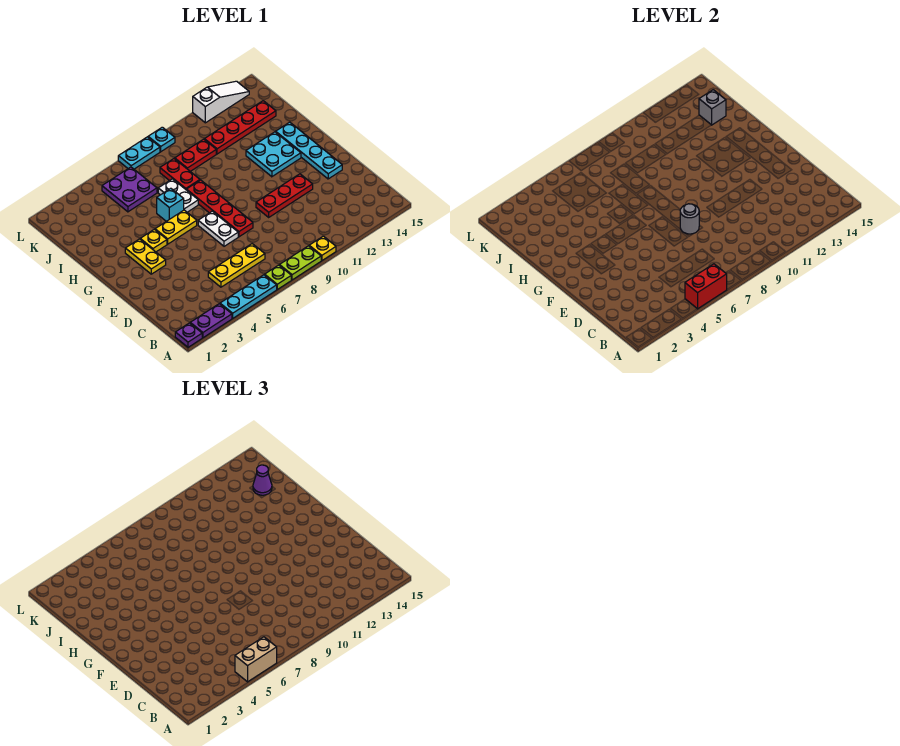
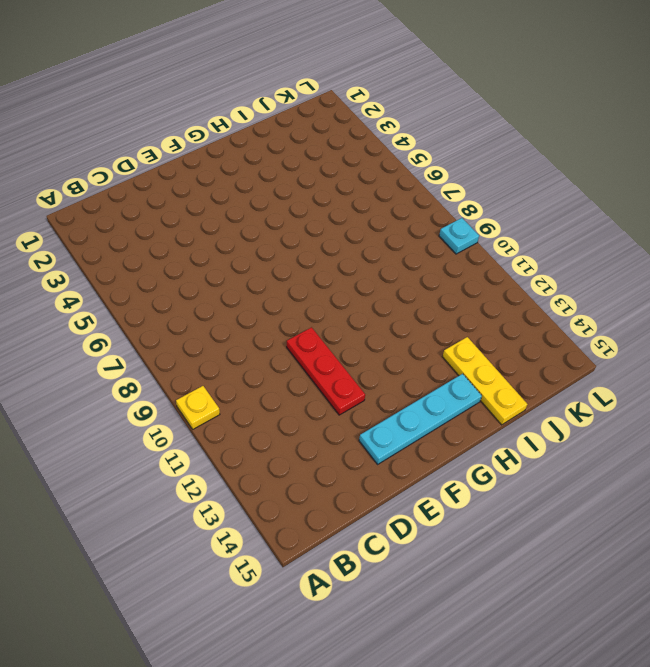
yellow 1x3 plate [442,337,527,425] -> yellow 1x3 plate moved to [208,244,265,287]
none -> purple 1x1 plate [175,323,202,347]
none -> purple 1x2 plate [190,304,232,338]
none -> cyan 1x3 plate [220,275,277,318]

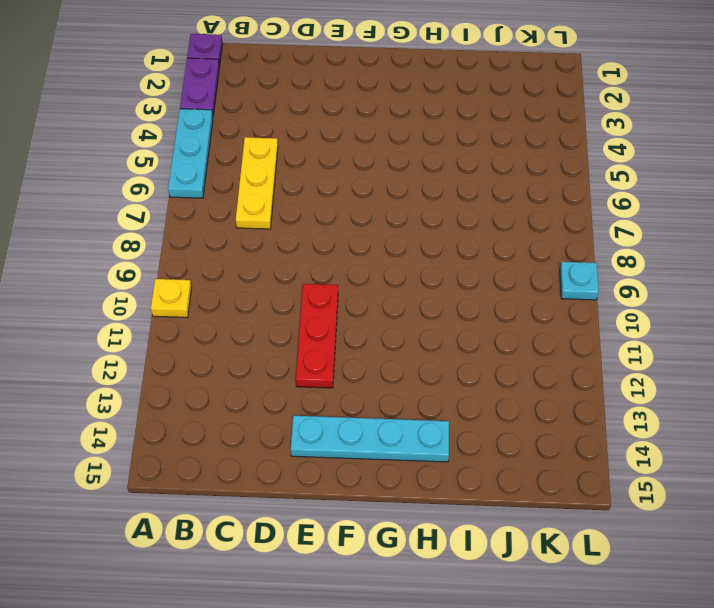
none -> lime 1x1 plate [265,265,291,289]
none -> lime 1x2 plate [280,246,321,280]
none -> white 1x2 plate [198,211,238,246]

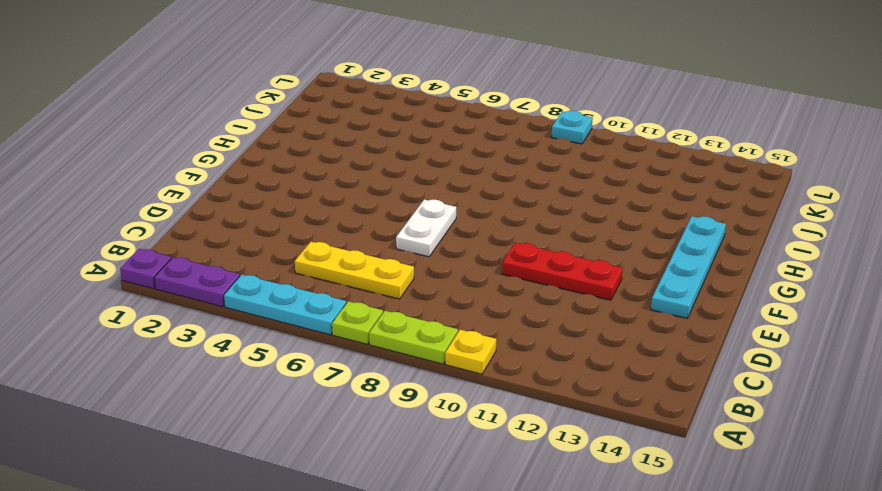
none -> red 1x4 plate [186,180,253,237]
none -> yellow 1x2 plate [125,239,166,274]
none -> yellow 1x1 plate [140,229,167,252]

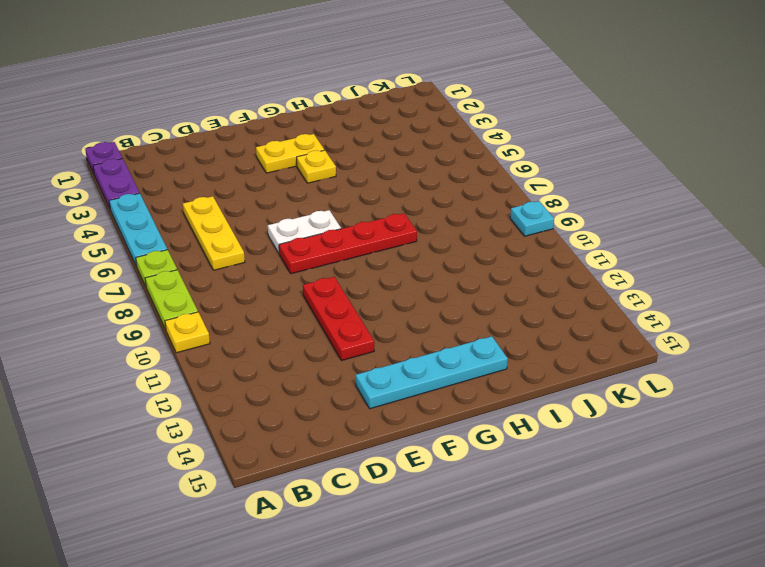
none -> yellow 1x2 plate [155,210,197,244]
none -> cyan 2x2 plate [246,132,301,177]
none -> cyan 1x1 brick [157,188,184,221]

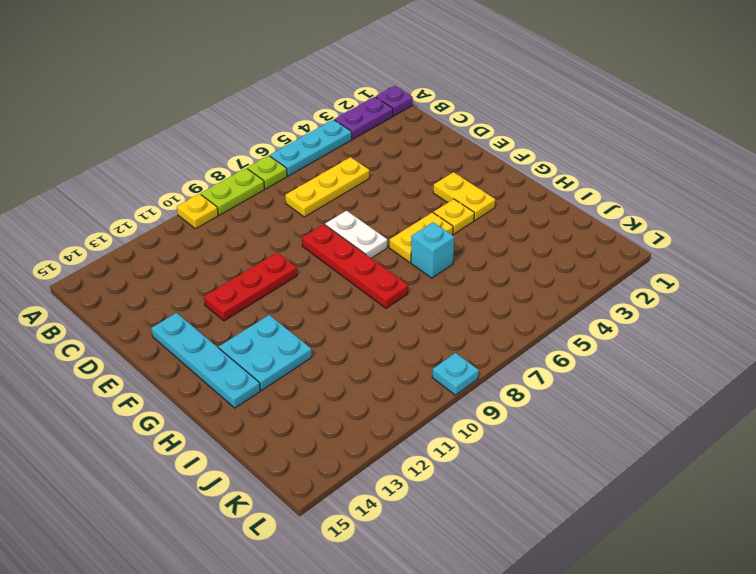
none -> white 1x2 plate [158,179,198,212]
none -> red 1x2 plate [160,159,200,189]
none -> purple 2x2 plate [102,167,157,212]

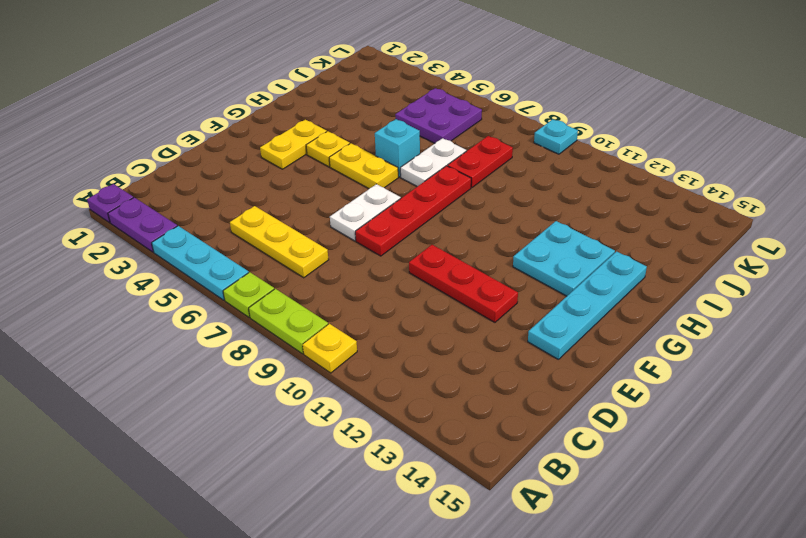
none -> red 1x2 plate [175,139,216,171]
none -> red 1x4 plate [204,101,276,154]
none -> cyan 1x2 plate [118,137,160,169]

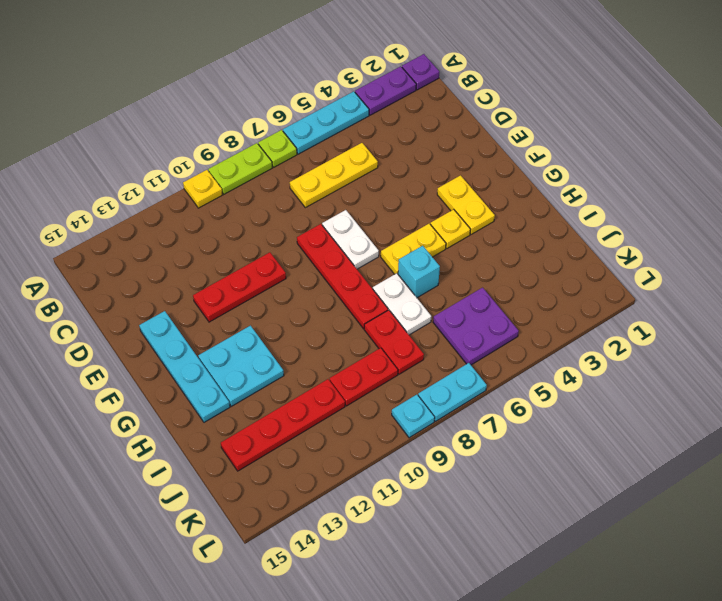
none -> white 1x3 slope [193,81,249,123]
none -> red 1x2 brick [685,264,727,309]
none -> grey 1x1 round brick [680,204,699,234]

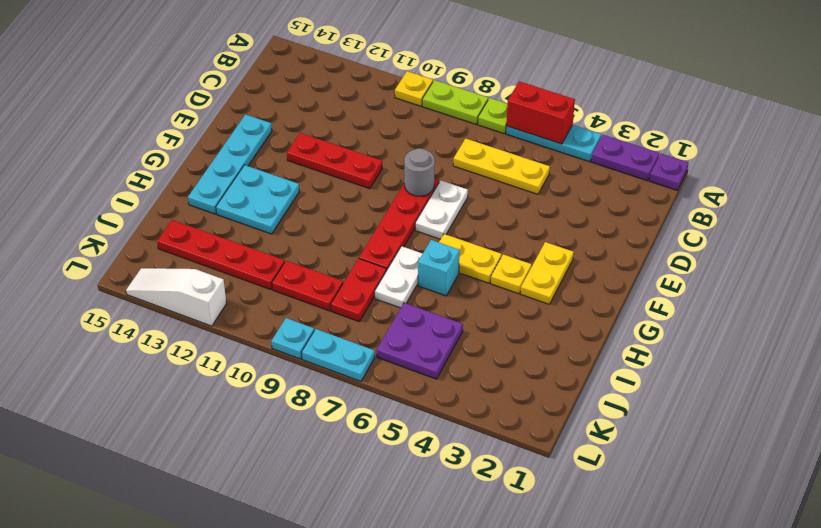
none -> grey 1x1 brick [699,90,726,125]
none -> tan 1x2 brick [235,637,277,682]
none -> purple 1x1 cone [253,465,272,495]

